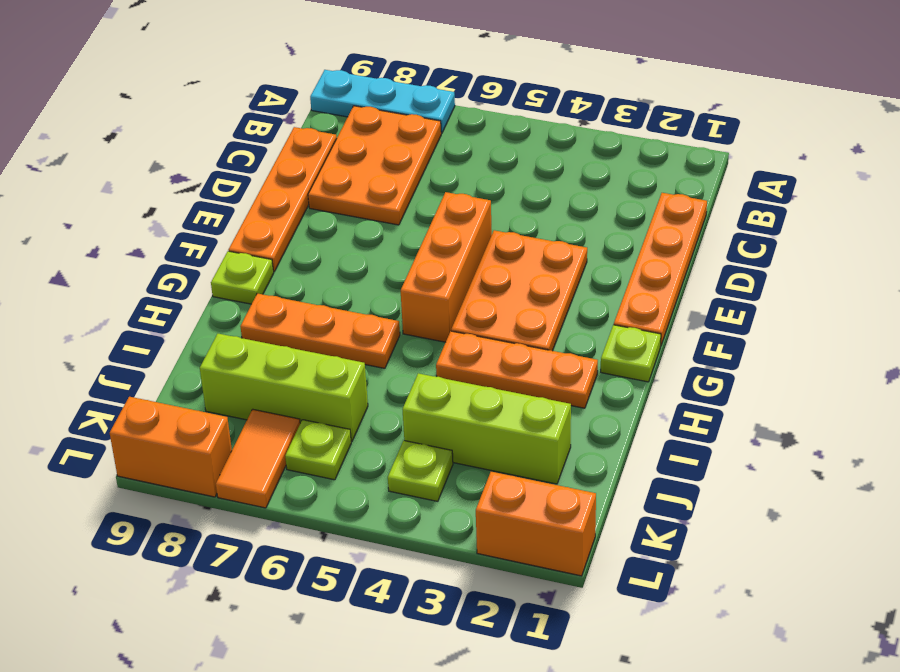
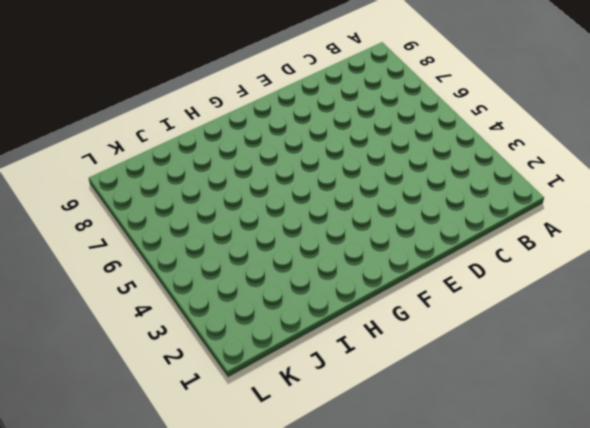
none -> cyan 1x3 plate [310,70,455,133]
none -> orange 2x3 plate [308,106,441,225]
none -> orange 1x4 plate [614,193,707,345]

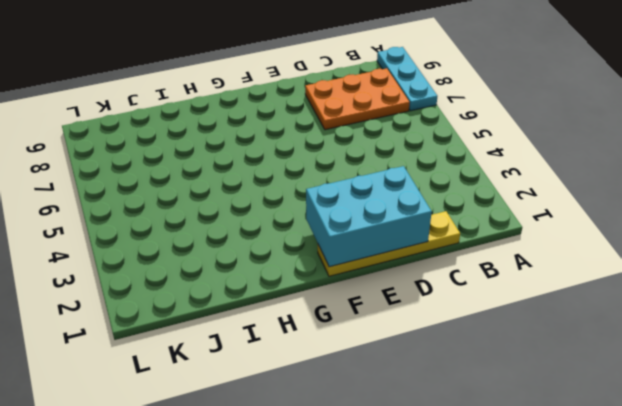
yellow 1x4 plate [318,211,460,276] -> orange 1x4 plate [614,193,707,345]
cyan 2x3 brick [306,166,432,267] -> none
none -> orange 1x4 plate [229,127,337,272]
none -> orange 2x3 plate [451,230,587,351]
none -> orange 1x3 brick [401,192,492,342]

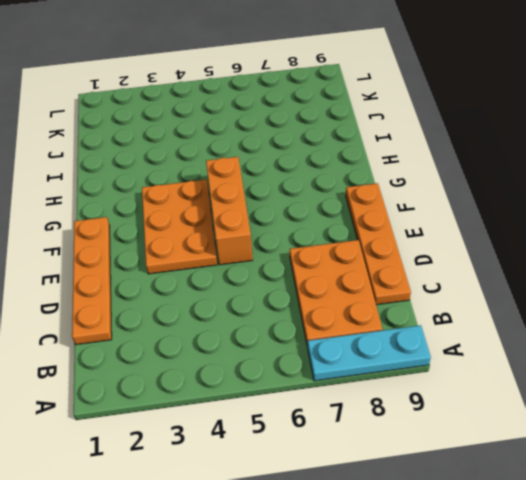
none -> lime 1x1 plate [601,325,661,382]
none -> lime 1x1 plate [211,251,274,304]
none -> orange 1x3 plate [436,331,598,408]

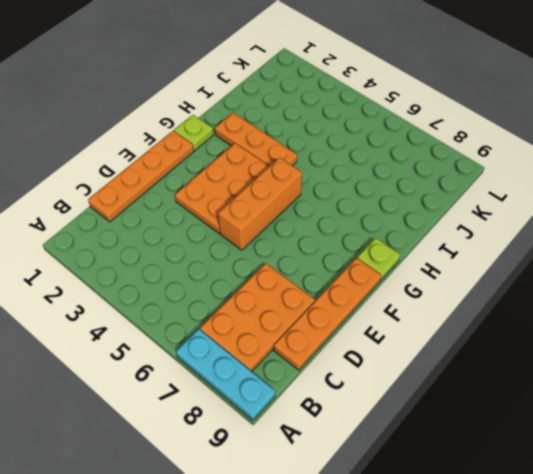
none -> orange 1x3 plate [240,293,400,368]
none -> lime 1x3 brick [402,373,571,484]
none -> lime 1x3 brick [200,334,368,442]

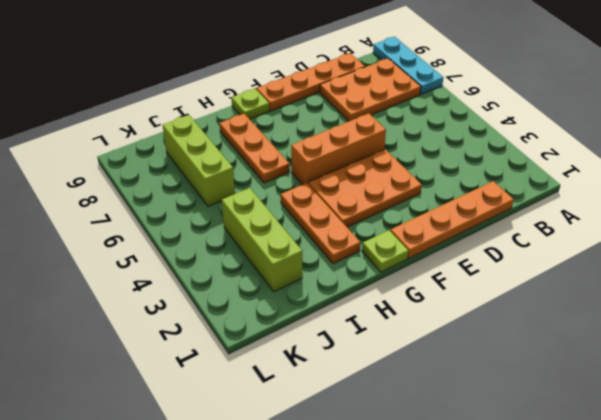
none -> lime 1x1 plate [388,441,453,501]
none -> lime 1x1 plate [285,420,351,480]
none -> orange 1x2 tile [216,409,300,508]

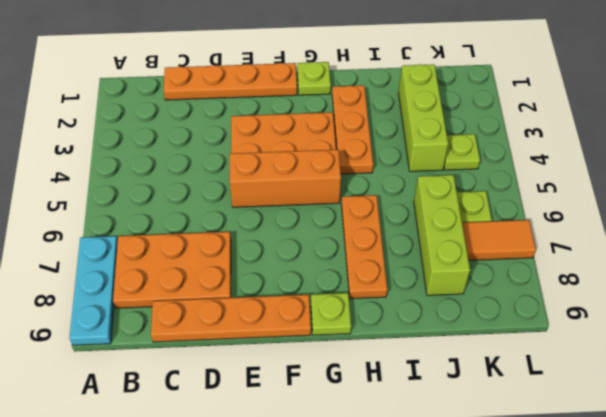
none -> orange 1x2 brick [476,472,596,576]
none -> orange 1x2 brick [110,397,232,497]

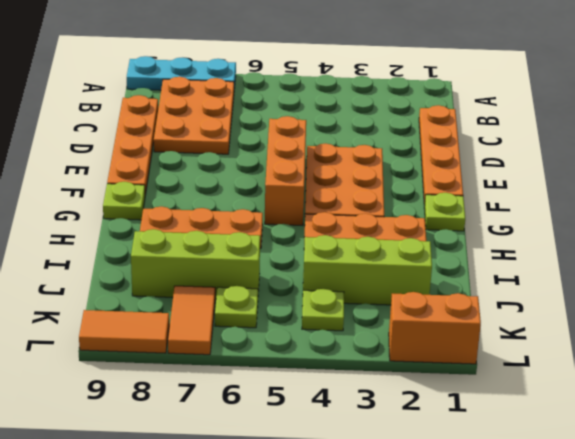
orange 1x2 tile [79,310,169,353] -> orange 1x2 brick [110,397,232,497]

